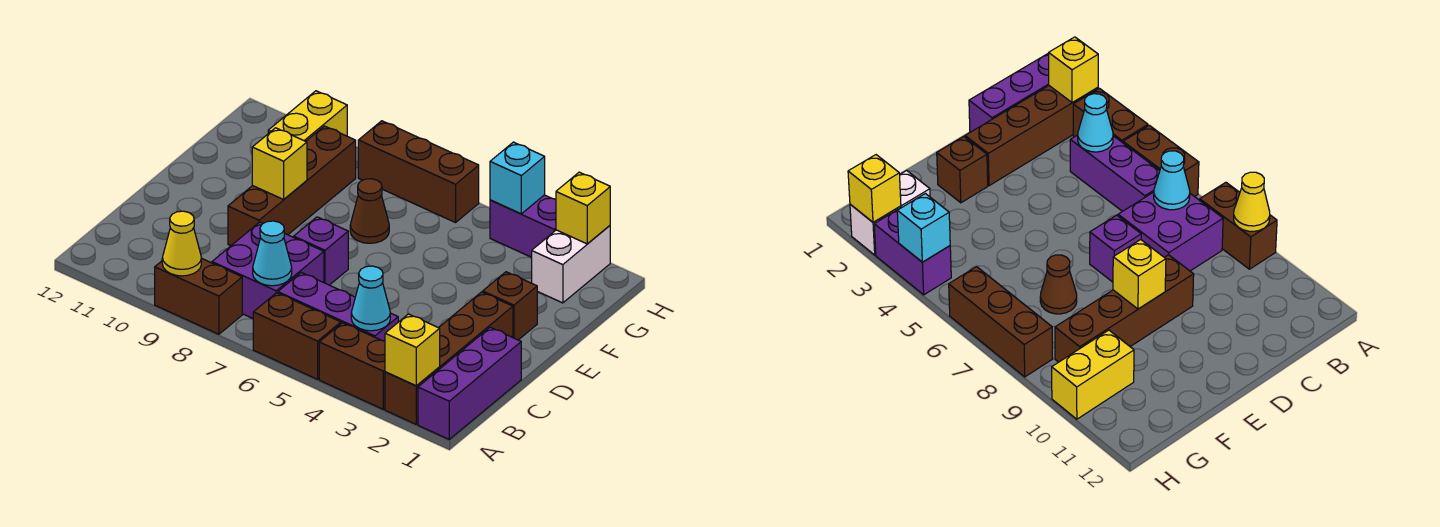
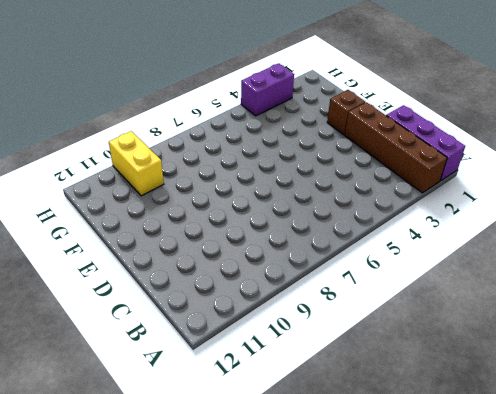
none -> brown 1x2 brick [319,323,385,409]
none -> brown 1x2 brick [253,293,341,379]
none -> brown 1x2 brick [155,258,242,334]

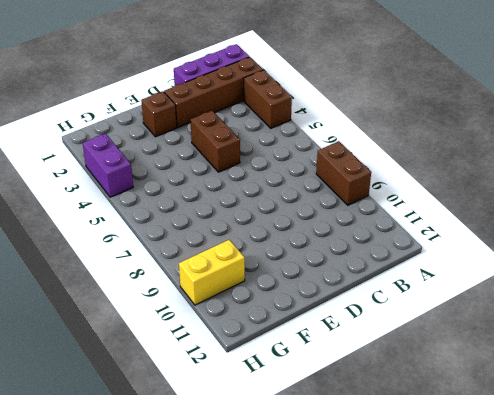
brown 1x2 brick [191,111,240,172] -> brown 1x2 brick moved to [253,293,341,379]
none -> purple 1x3 brick [278,273,398,341]
none -> purple 2x2 brick [212,222,324,318]
none -> purple 1x1 brick [294,217,348,285]

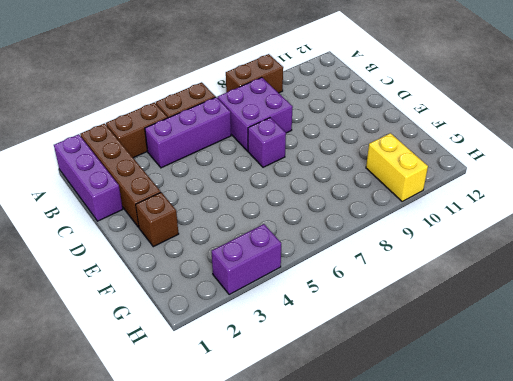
none -> brown 1x4 brick [228,126,356,246]
none -> brown 1x1 cone [350,179,389,243]
none -> white 1x2 brick [532,226,610,303]

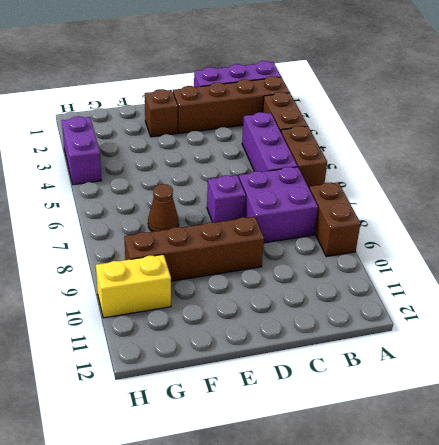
none -> white 1x2 brick [532,226,610,303]
none -> brown 1x3 brick [358,121,479,223]
none -> yellow 1x1 brick [385,314,440,386]

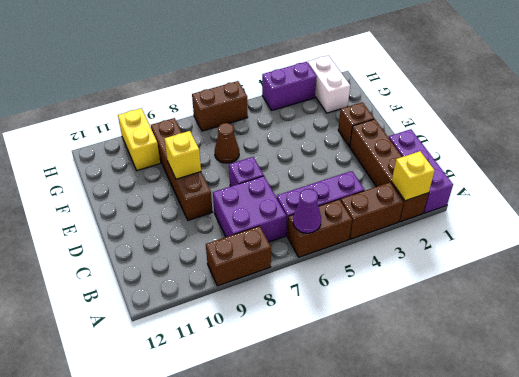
purple 1x1 cone [293,189,321,233] -> none
brown 1x2 brick [192,81,248,131] -> brown 1x3 brick [358,121,479,223]
none -> yellow 1x1 cone [162,211,201,276]
none -> cyan 1x1 cone [351,266,390,331]
none -> cyan 1x1 cone [253,221,292,286]

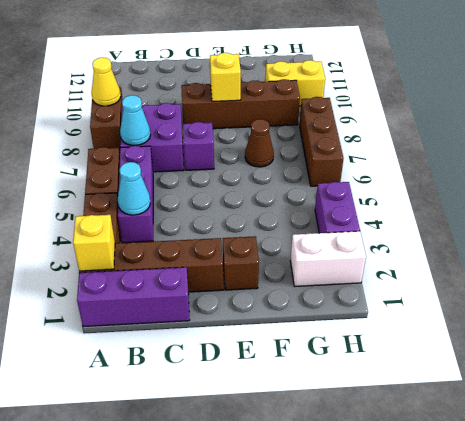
none -> yellow 1x1 brick [556,172,610,244]
none -> cyan 1x1 brick [490,142,545,214]

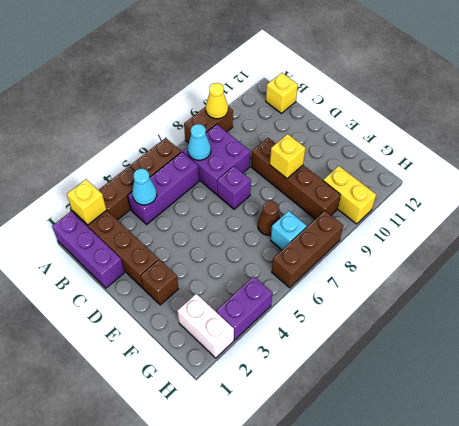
yellow 1x1 brick [266,73,298,113] -> yellow 1x1 brick moved to [556,172,610,244]
cyan 1x1 brick [271,211,307,250] -> cyan 1x1 brick moved to [490,142,545,214]

